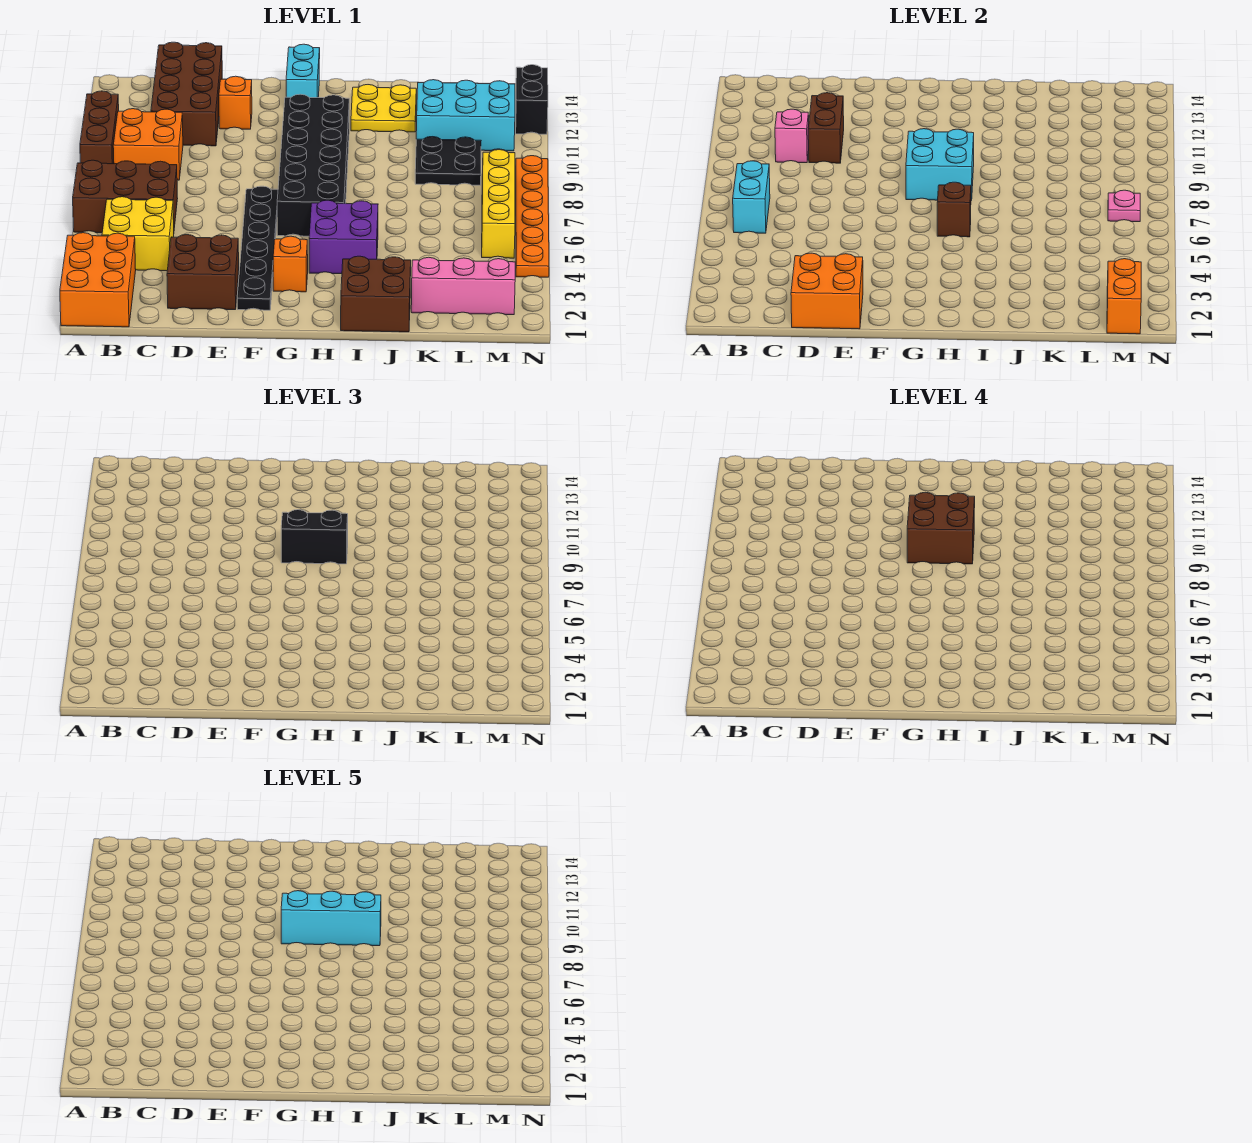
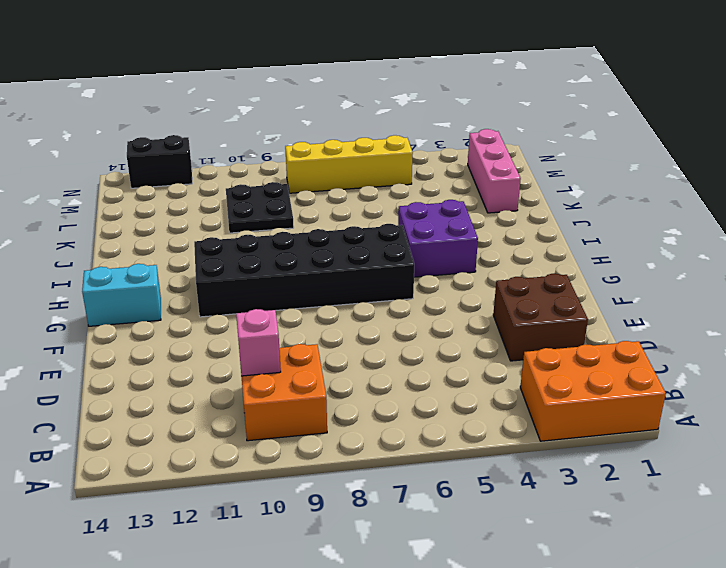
none -> brown 2x3 brick [73,160,178,233]
none -> brown 1x3 brick [80,91,119,164]
none -> yellow 2x2 brick [102,197,174,271]
none -> brown 2x4 brick [151,42,222,146]

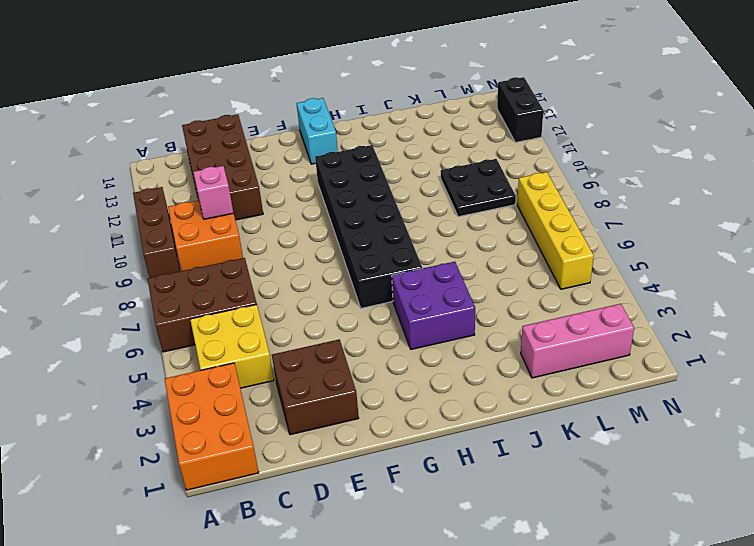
none -> orange 1x1 brick [219,76,252,129]
none -> black 1x6 plate [237,186,278,310]
none -> orange 1x1 brick [273,236,308,292]
none -> brown 2x2 brick [341,256,411,332]

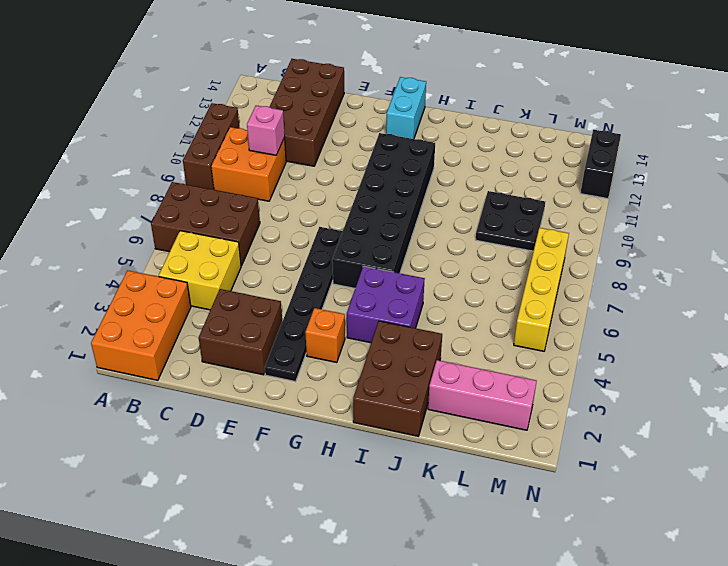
brown 2x3 brick [353,321,442,436] -> brown 2x2 brick [341,256,411,332]
none -> orange 1x1 brick [219,76,252,129]
none -> yellow 2x2 plate [351,85,416,132]
none -> cyan 2x3 brick [416,80,515,151]
none -> orange 1x6 plate [516,156,549,277]

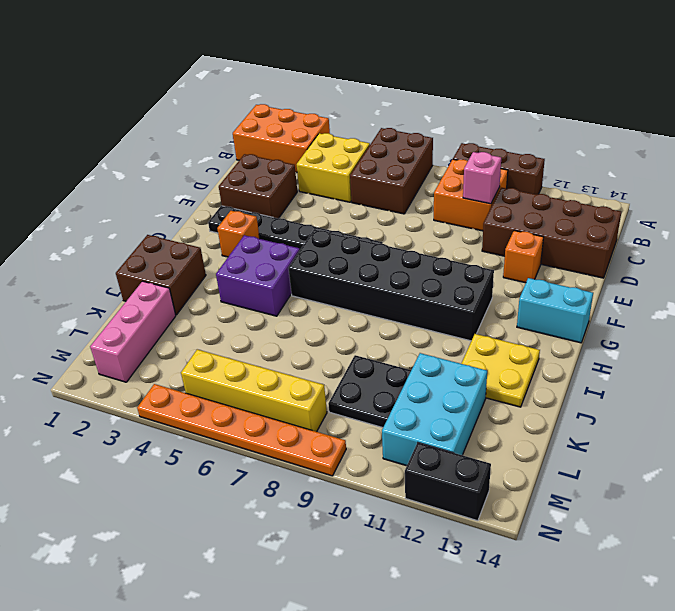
none -> cyan 1x2 brick [733,161,770,233]
none -> orange 2x2 brick [791,253,863,329]
none -> brown 1x2 brick [808,93,844,163]
none -> cyan 2x2 brick [906,129,974,200]

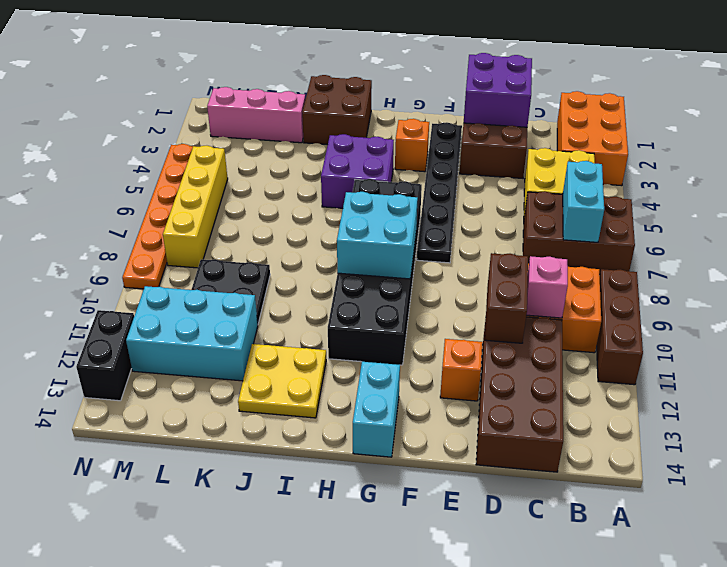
purple 2x2 brick [464,53,532,127] -> orange 2x2 brick [791,253,863,329]
none -> brown 1x1 brick [937,182,971,237]
none -> orange 1x2 brick [1107,259,1141,334]
none -> pink 1x1 plate [1108,190,1140,222]
none -> black 1x2 brick [281,510,348,564]

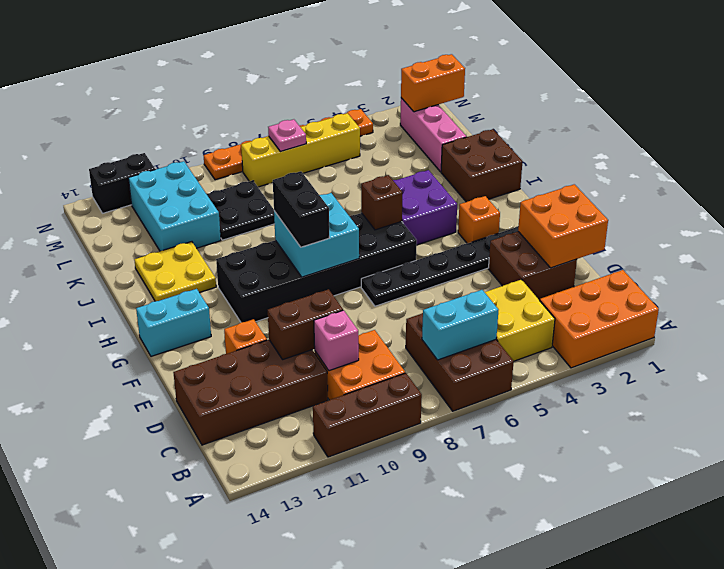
none -> brown 2x2 brick [907,492,975,564]
none -> cyan 1x3 brick [281,891,381,946]

